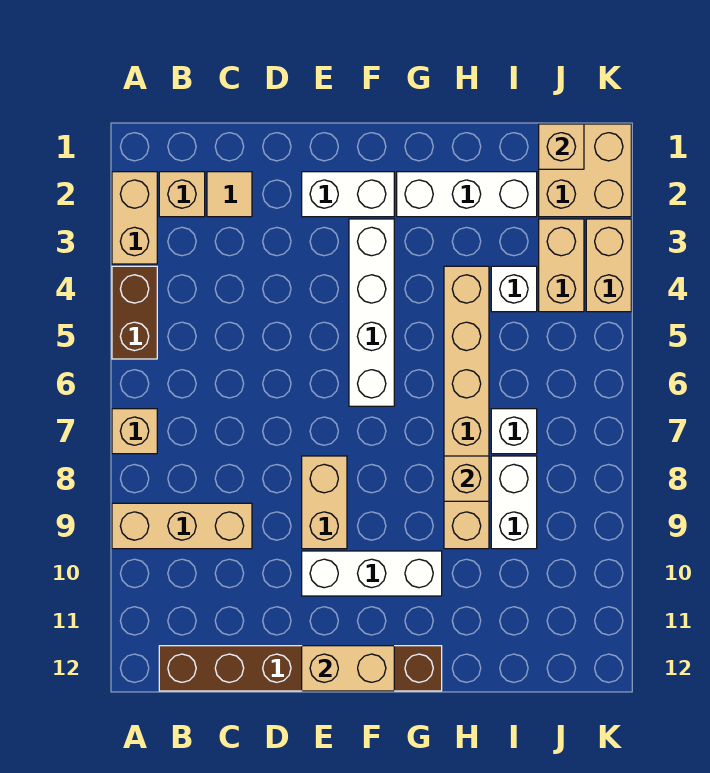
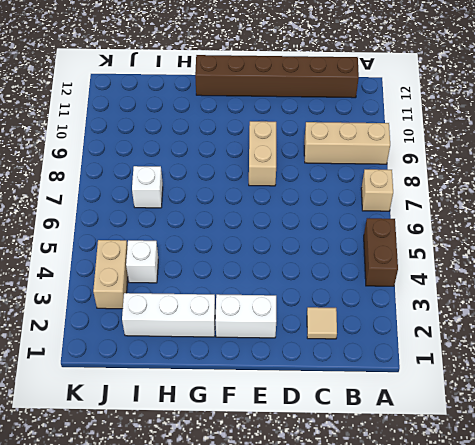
none -> tan 1x2 brick [112,172,157,264]
none -> tan 1x1 brick [159,172,205,217]
none -> white 1x3 brick [302,551,442,596]

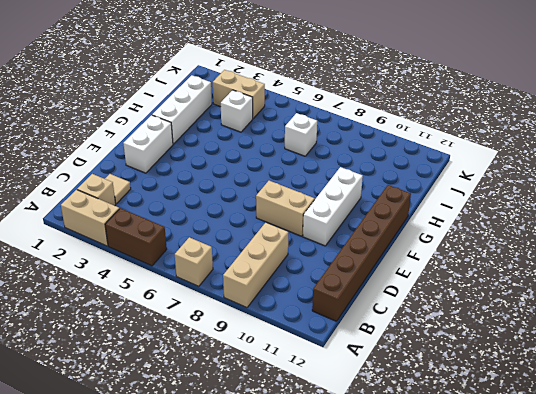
none -> white 1x4 brick [349,219,394,406]
none -> tan 1x6 brick [444,266,489,549]
none -> white 1x2 brick [491,456,537,549]

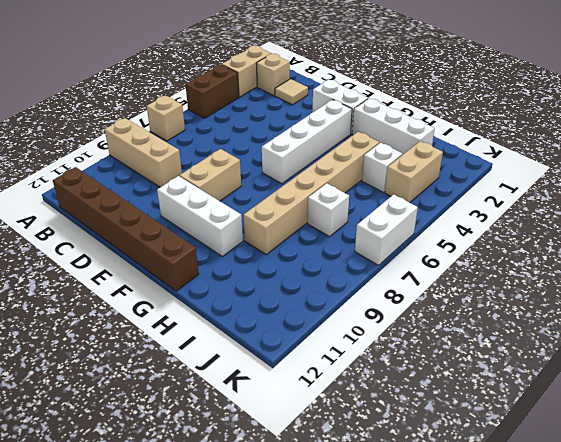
white 1x2 brick [355,194,418,265] -> white 1x2 brick moved to [491,456,537,549]
none -> tan 2x2 brick [539,124,631,217]
none -> tan 1x2 brick [586,219,631,312]
none -> tan 1x2 brick [302,646,394,691]

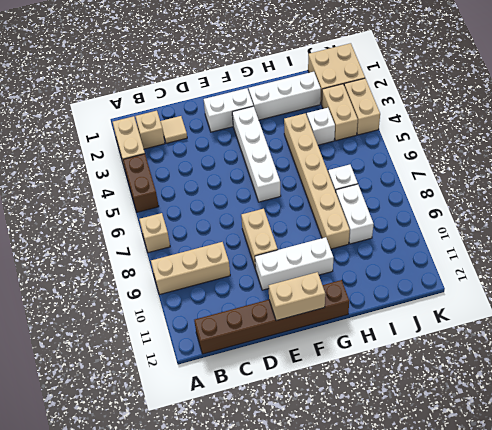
none -> tan 1x1 brick [444,456,489,501]
none -> tan 1x1 brick [539,124,584,169]

